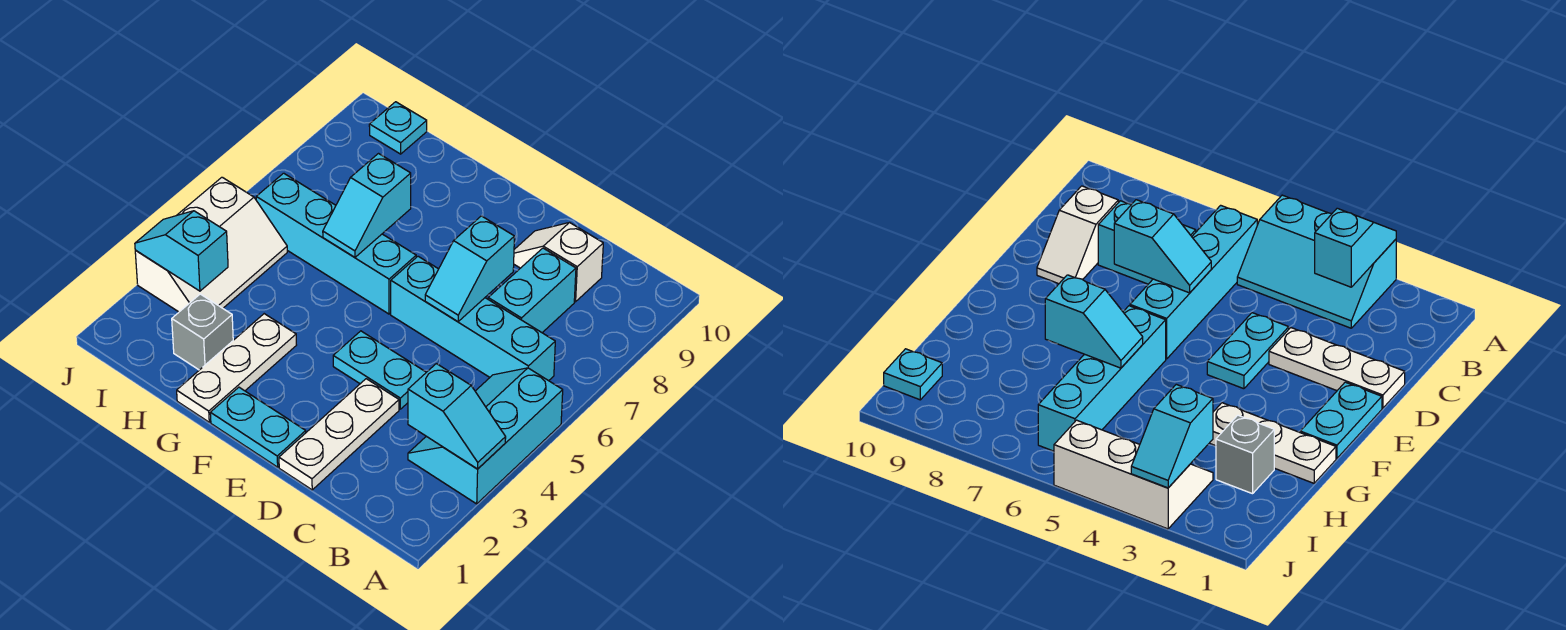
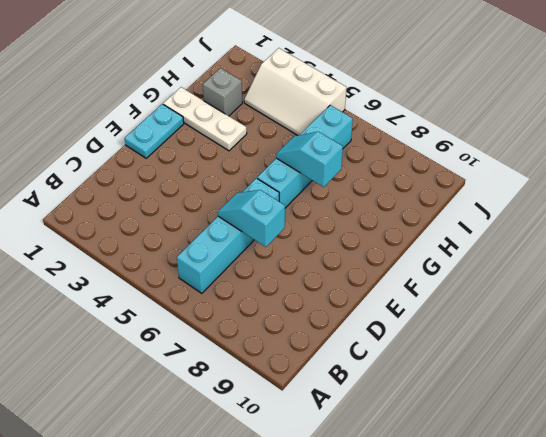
none -> cyan 2x3 slope [408,368,563,504]
none -> cyan 1x2 brick [488,248,576,333]
none -> white 1x2 slope [514,223,603,302]

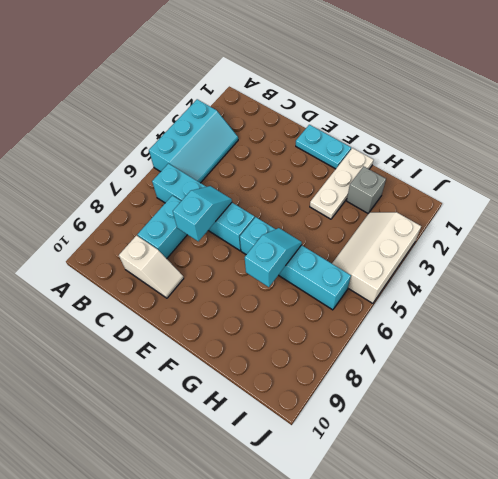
none -> white 1x3 plate [279,379,399,490]
none -> cyan 1x2 plate [333,331,426,409]
none -> cyan 1x1 plate [369,102,427,154]

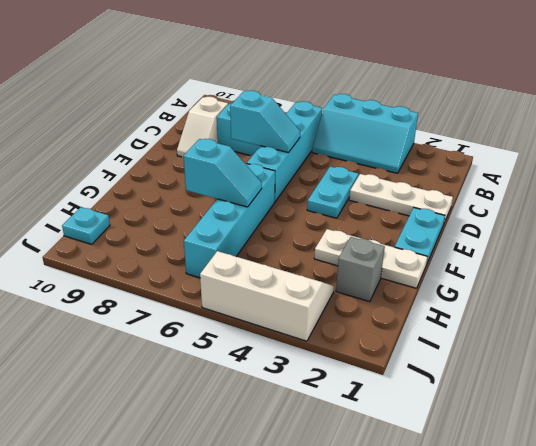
none -> cyan 1x2 slope [408,364,506,469]
none -> cyan 1x2 slope [135,211,228,291]

